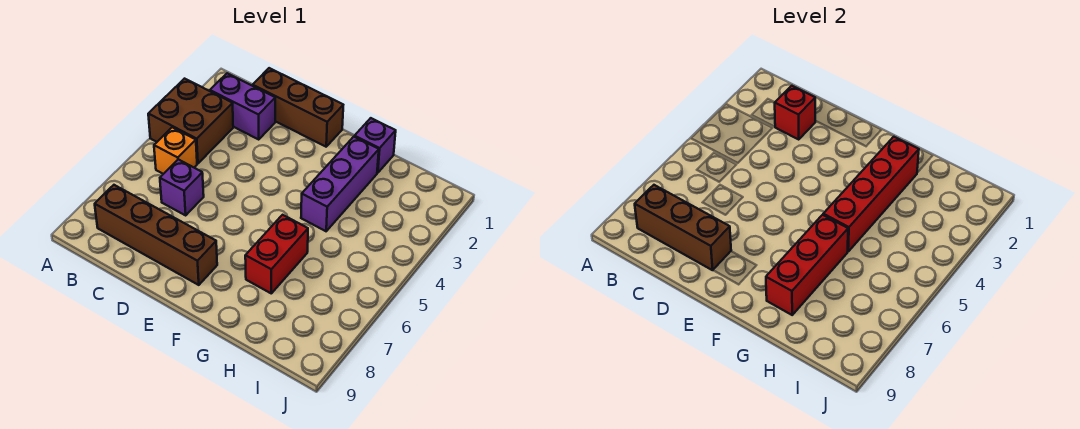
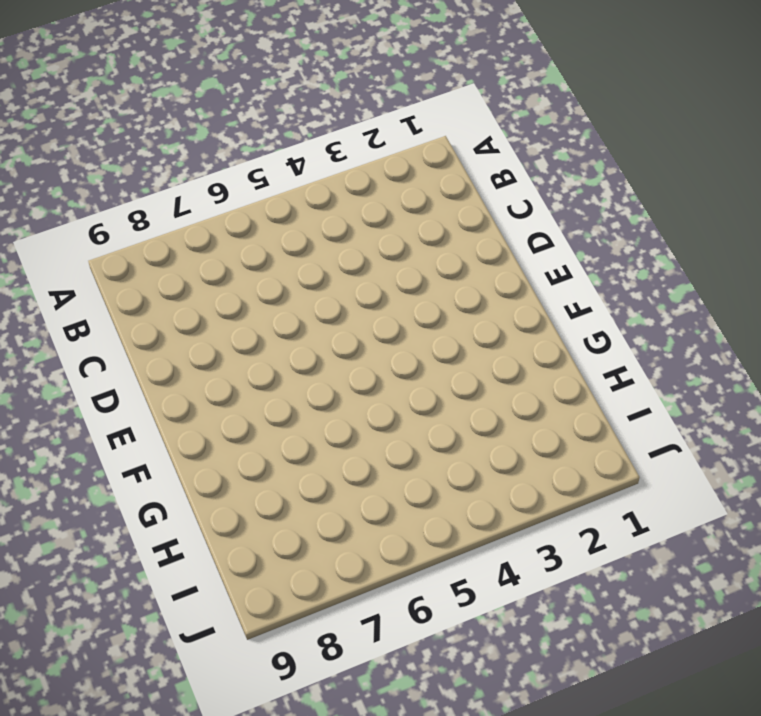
none -> brown 2x2 brick [148,79,233,163]
none -> purple 1x2 brick [210,73,275,139]
none -> orange 1x1 brick [154,127,197,174]

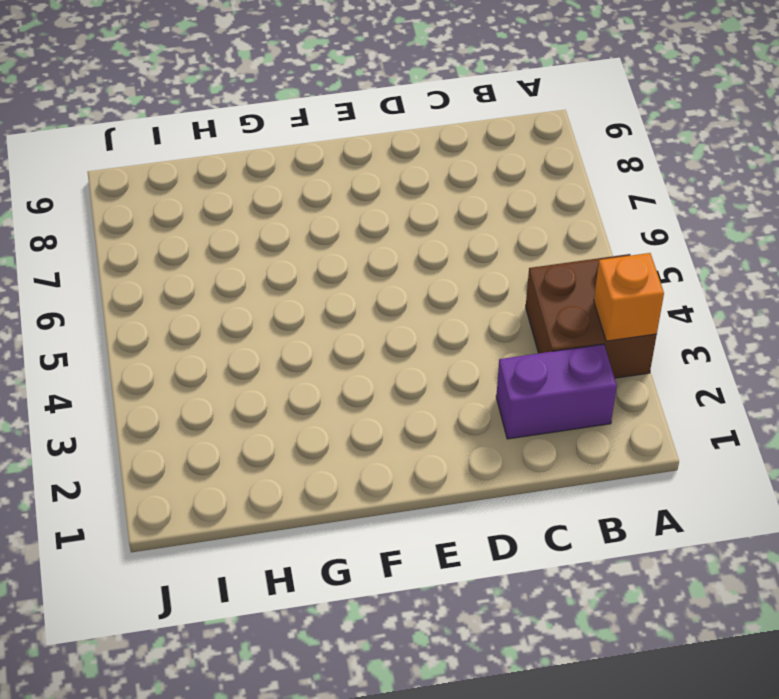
orange 1x1 brick [594,253,664,341] -> orange 1x1 brick moved to [154,127,197,174]
none -> brown 1x4 brick [95,185,217,285]
none -> brown 1x3 brick [252,68,343,147]
none -> purple 1x1 brick [160,159,204,215]

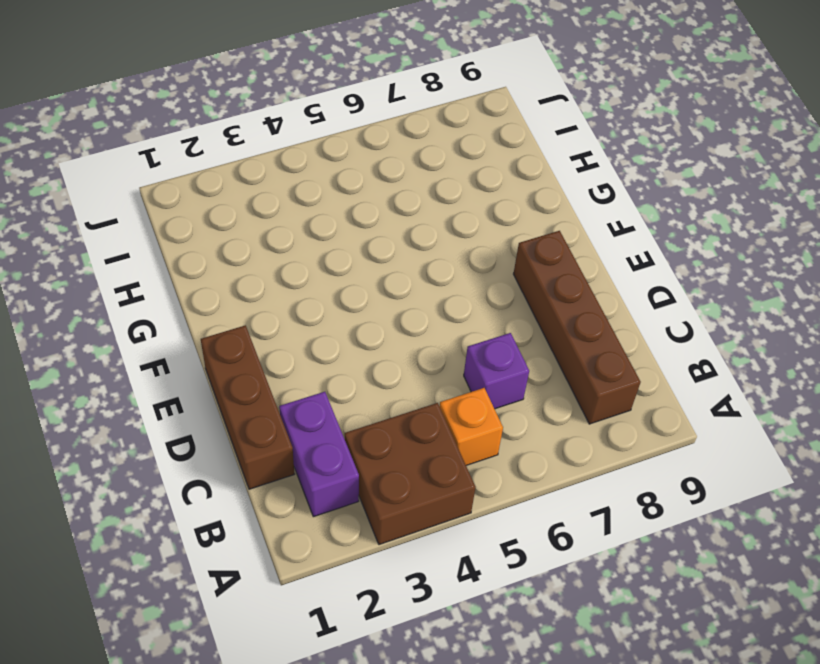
none -> purple 1x1 brick [354,118,396,173]
none -> purple 1x3 brick [301,137,379,231]
none -> red 1x2 brick [245,215,308,293]

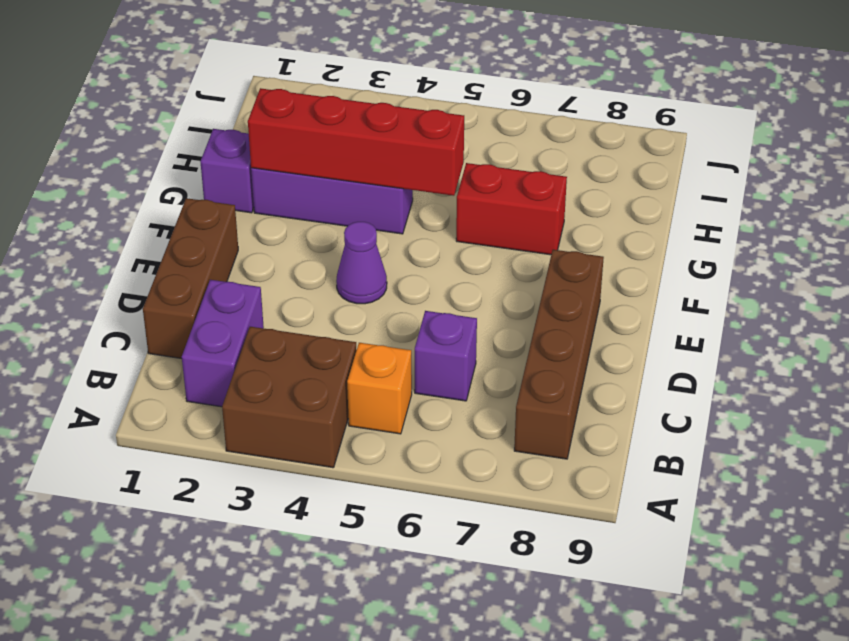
purple 1x1 cone [336,222,387,304] -> none
none -> brown 1x3 brick [635,185,731,270]
none -> red 1x1 brick [775,86,815,139]
none -> red 1x3 brick [766,215,848,315]

